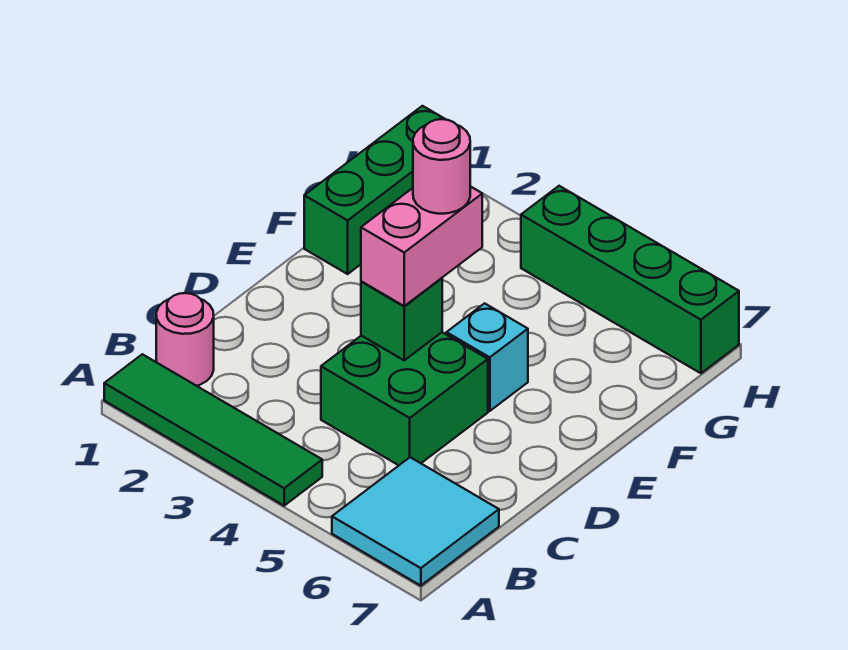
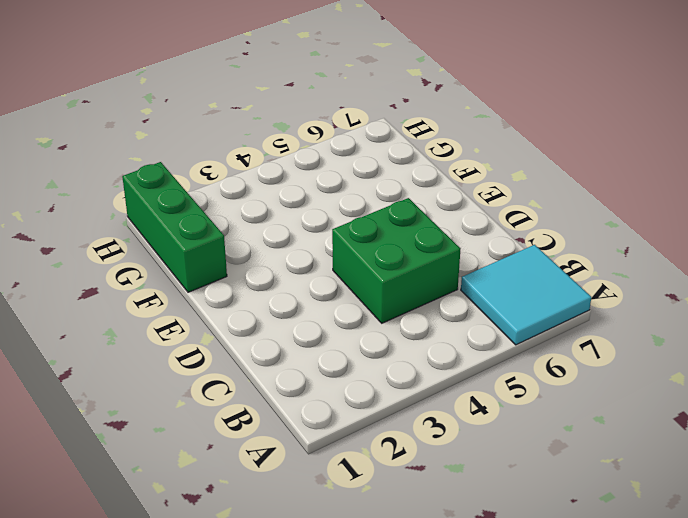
none -> green 1x4 tile [104,354,322,506]
none -> pink 1x1 round brick [156,293,214,386]

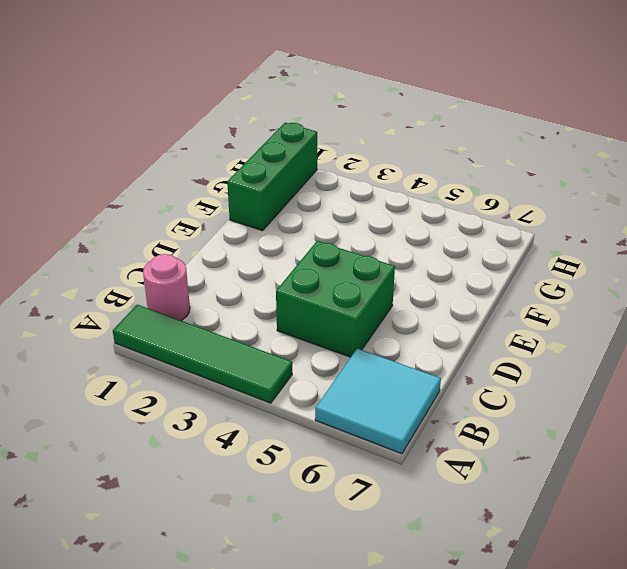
none -> cyan 1x1 brick [446,303,528,411]
none -> green 1x4 brick [521,186,739,373]

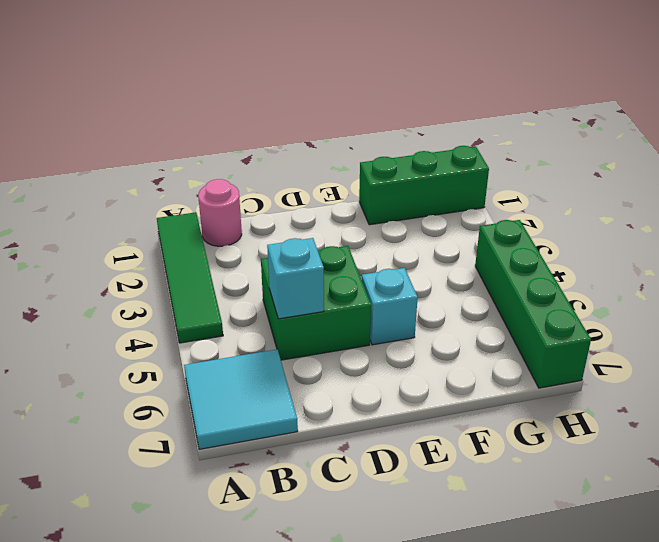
cyan 1x1 brick [267,238,324,319] -> none
none -> green 1x1 brick [361,278,442,360]
none -> pink 1x2 brick [361,186,482,306]

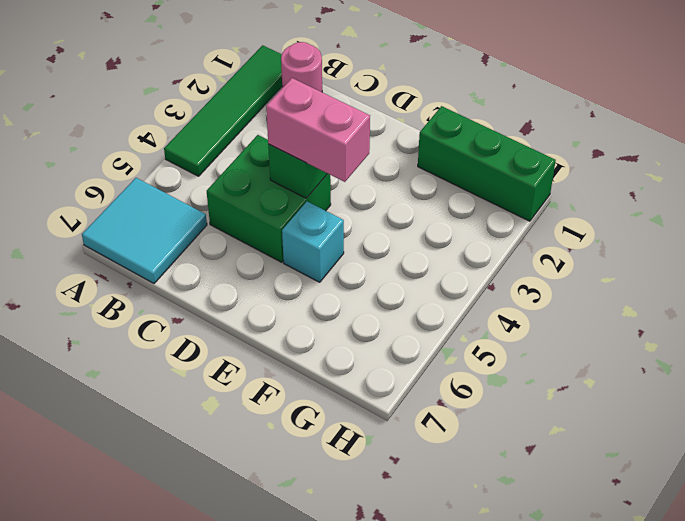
none -> green 1x4 brick [521,186,739,373]
none -> pink 1x1 round brick [413,119,470,214]

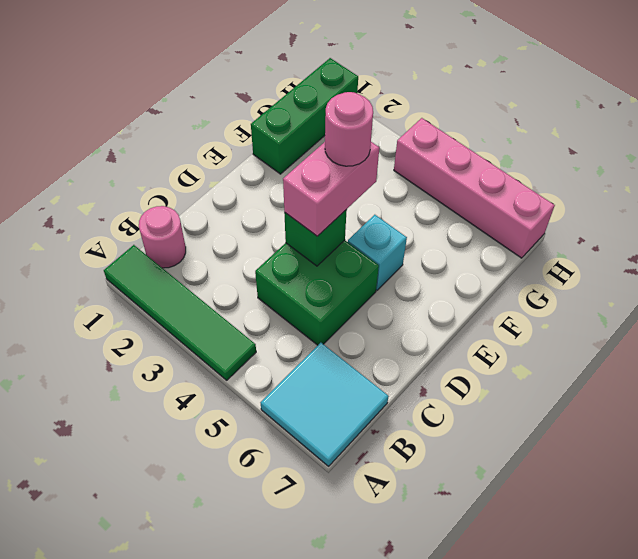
pink 1x4 brick [394,118,555,258] -> green 1x4 brick [521,186,739,373]

